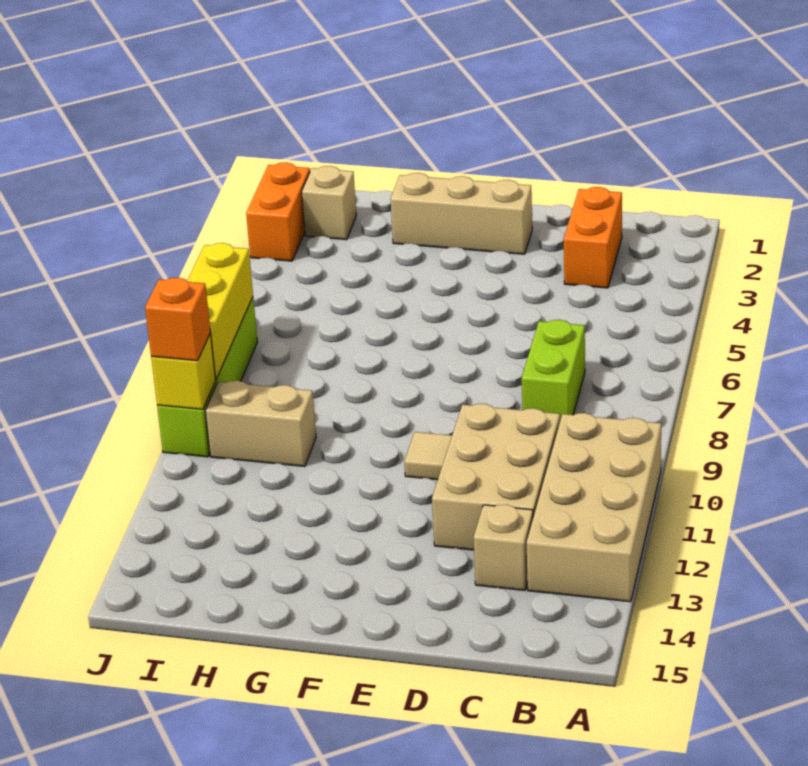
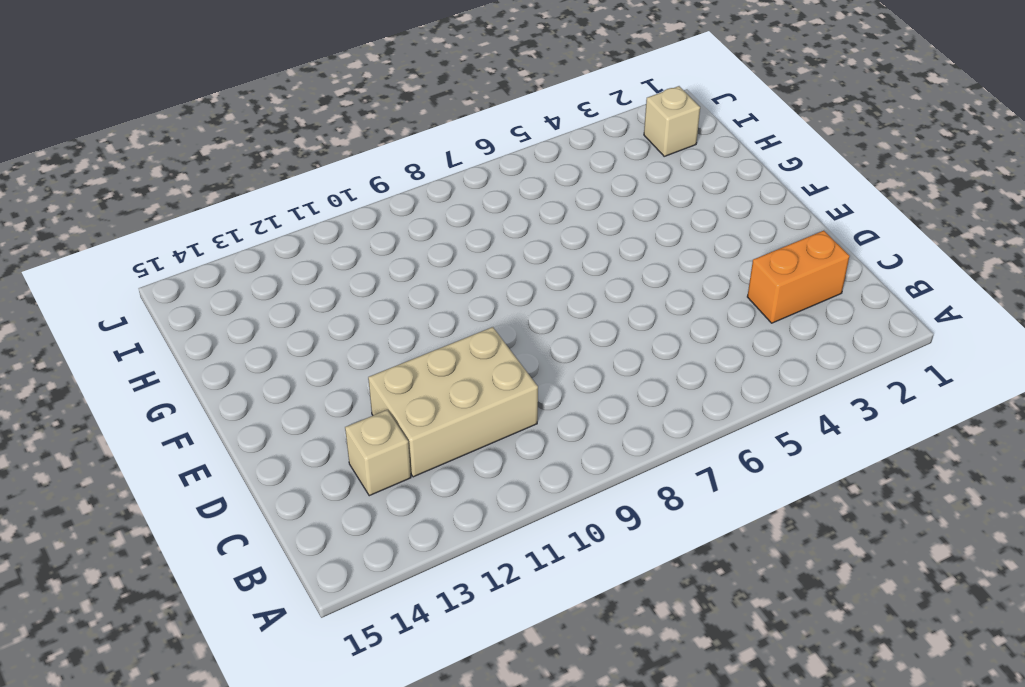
none -> tan 2x4 brick [527,413,661,602]
none -> lime 1x2 brick [522,320,585,420]
none -> tan 1x3 brick [390,173,532,254]

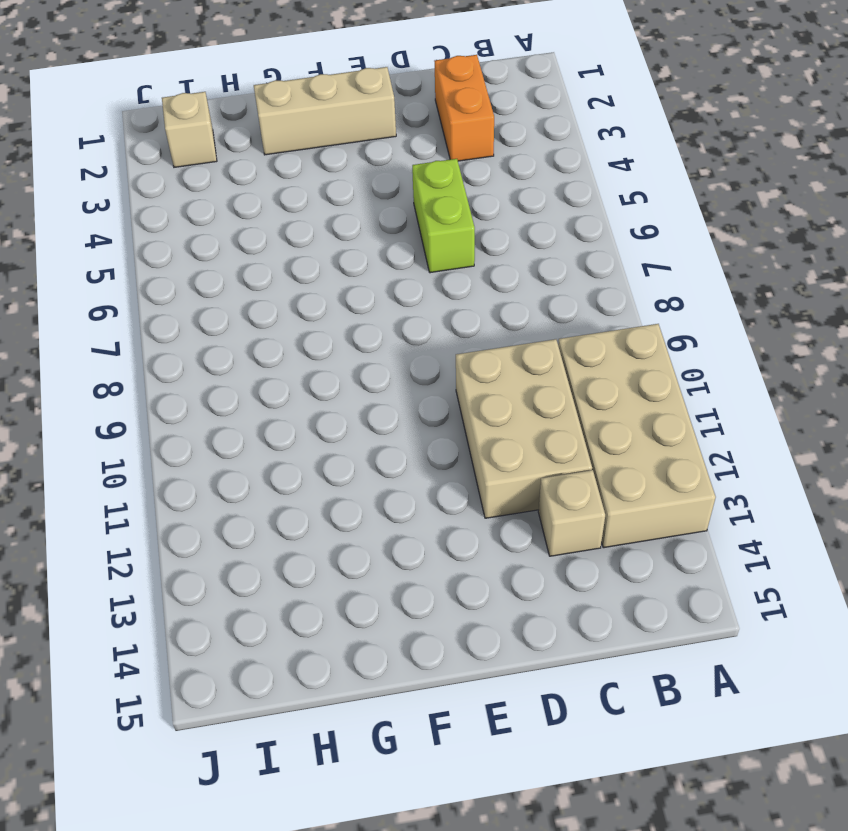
lime 1x2 brick [412,159,475,273] -> lime 1x2 brick moved to [522,320,585,420]
none -> tan 1x1 tile [404,432,452,480]
none -> tan 1x2 brick [206,381,316,467]
none -> orange 1x2 brick [246,162,310,261]

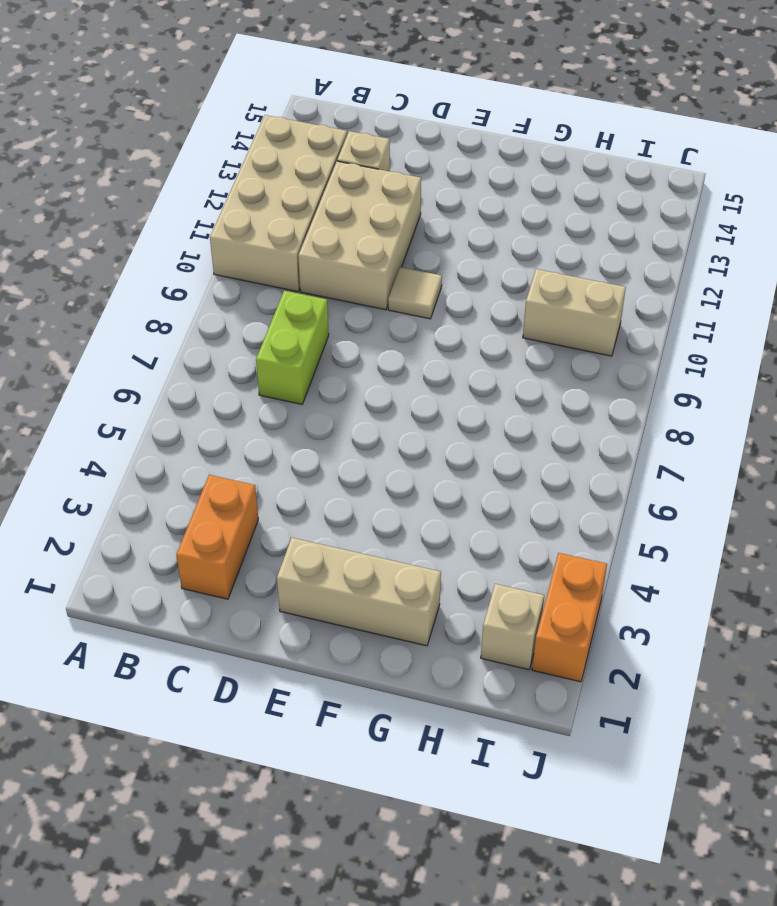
none -> lime 1x4 brick [157,298,257,457]
none -> yellow 1x3 brick [187,243,253,379]
none -> yellow 1x1 brick [151,334,216,409]

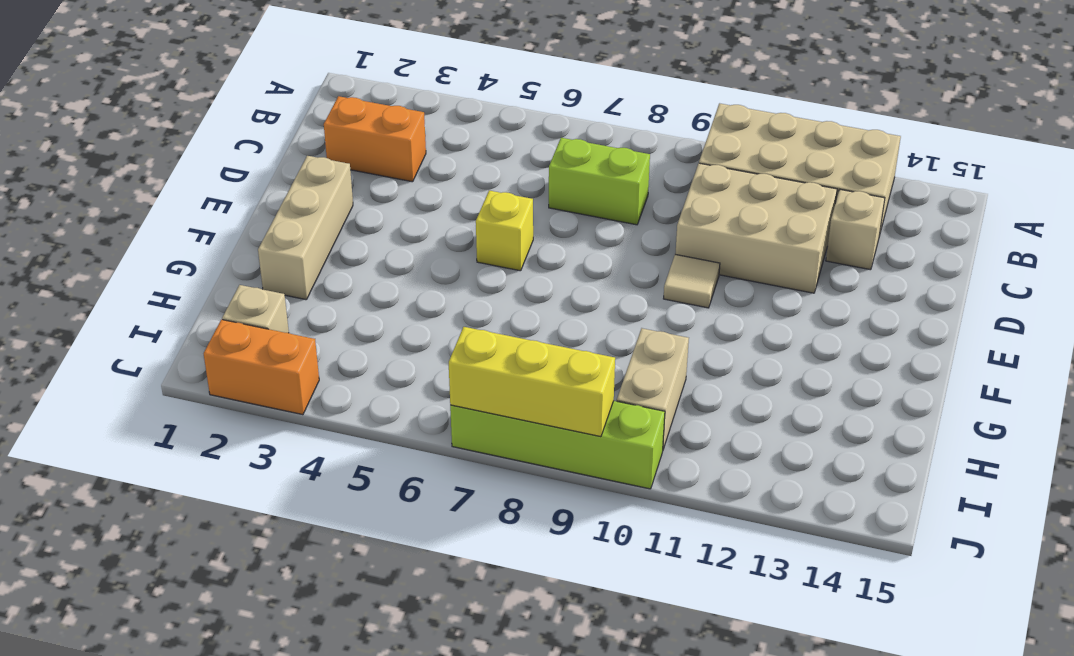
yellow 1x1 brick [476,190,533,271] -> yellow 1x1 brick moved to [151,334,216,409]
none -> orange 1x1 brick [145,278,210,361]

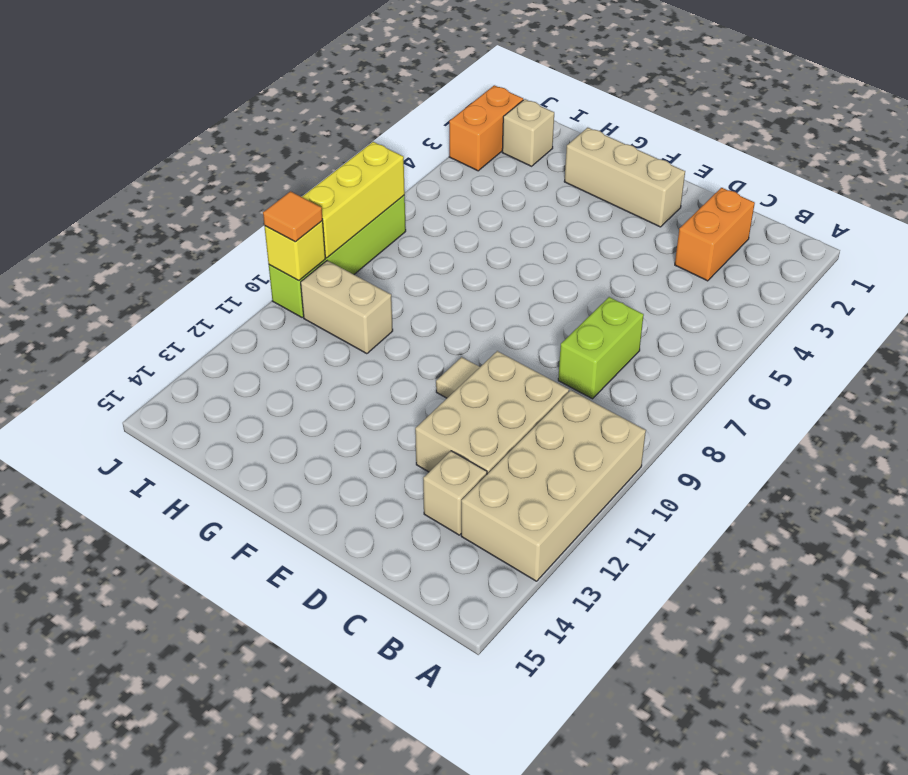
orange 1x1 tile [263,191,323,242] -> orange 1x1 brick [145,278,210,361]

